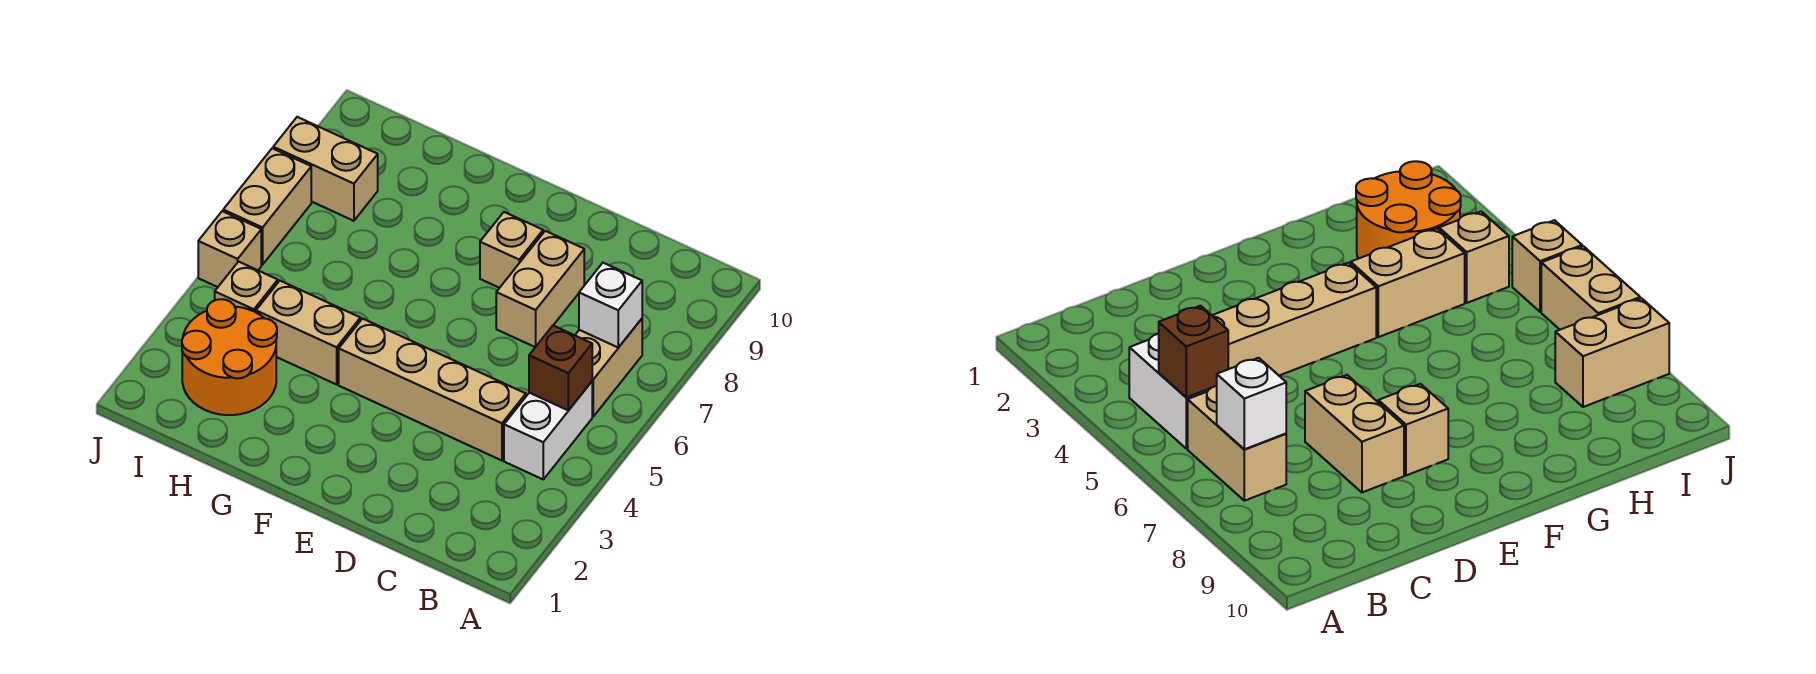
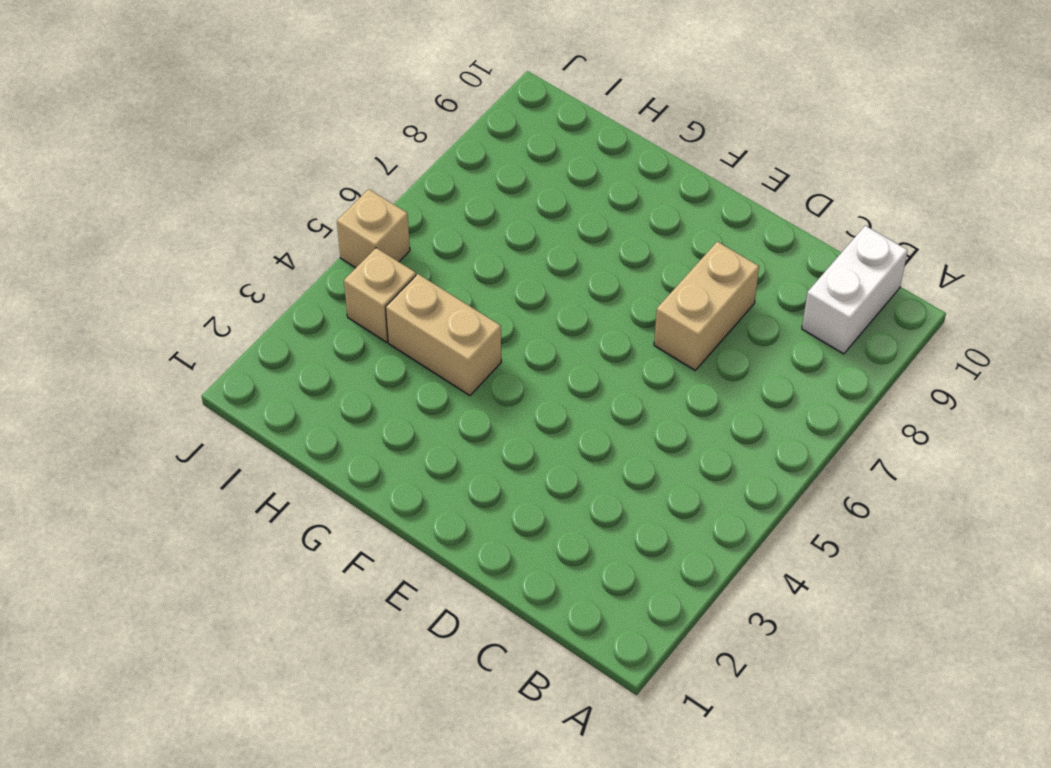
white 1x2 brick [802,226,908,354] -> white 1x2 brick moved to [504,382,592,479]
none -> tan 1x2 brick [575,319,642,416]
none -> tan 1x4 brick [339,319,526,460]
none -> tan 1x1 brick [480,212,543,288]

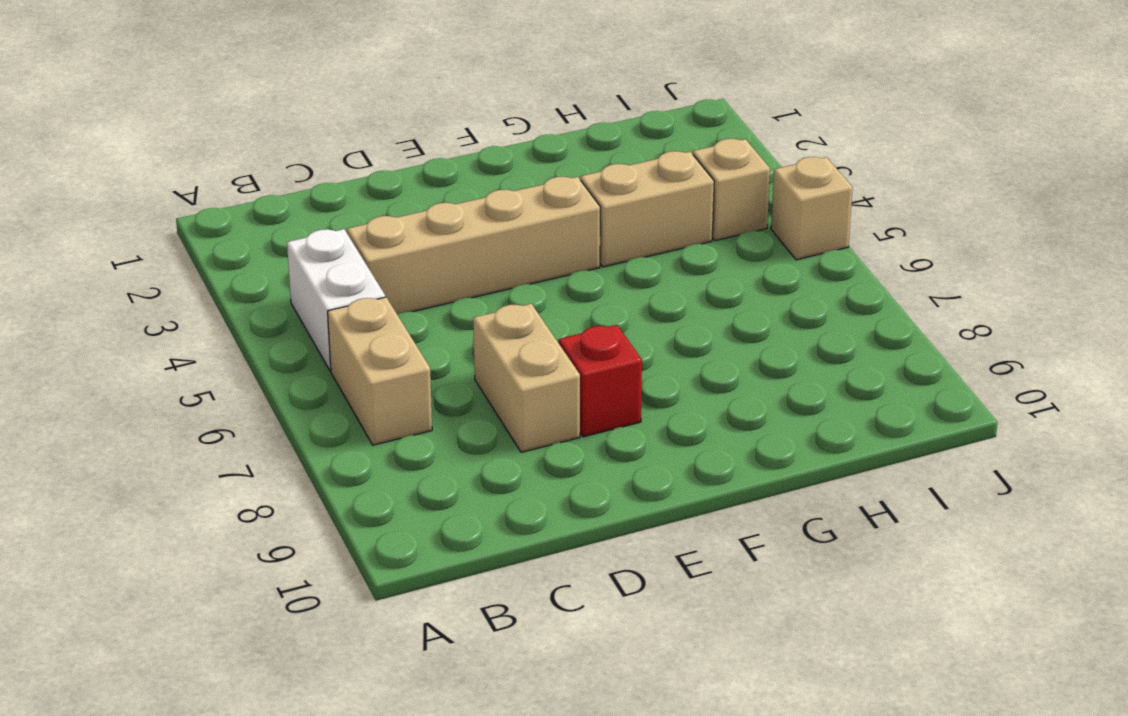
red 1x1 brick [559,325,642,437] -> tan 1x1 brick [480,212,543,288]
none -> orange 2x2 round brick [182,299,277,415]
none -> tan 1x2 brick [273,117,378,221]
none -> tan 1x2 brick [223,148,311,265]

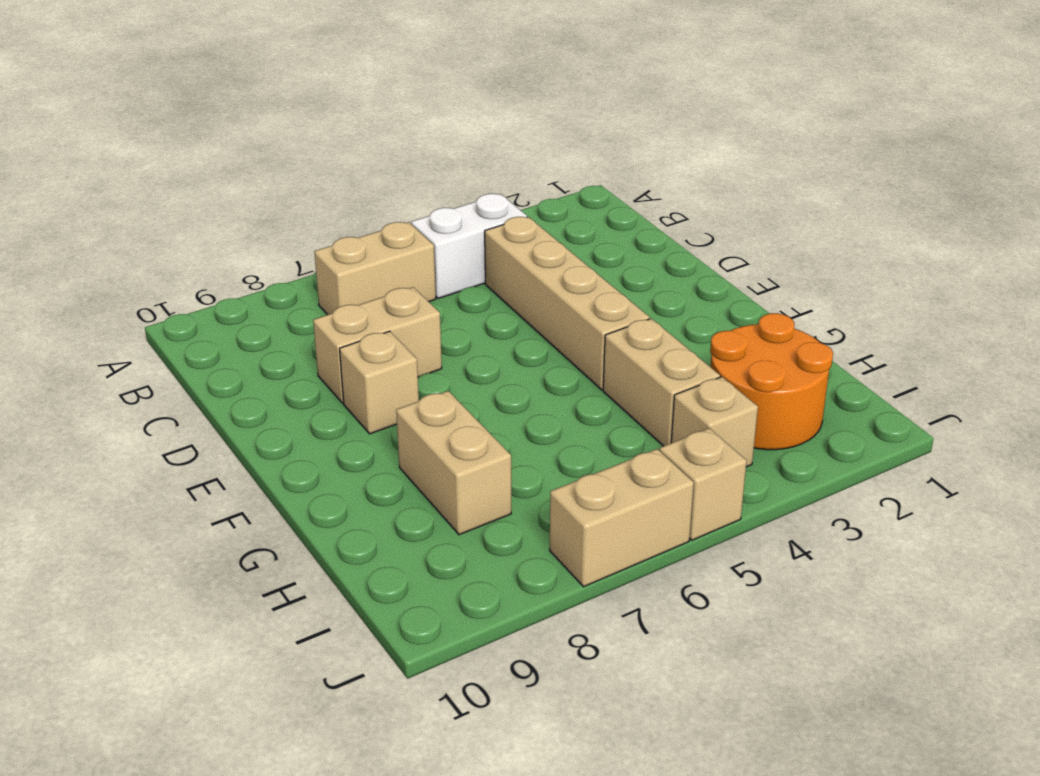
tan 1x2 brick [396,391,511,535] -> tan 1x2 brick moved to [273,117,378,221]
none -> brown 1x1 brick [529,326,592,410]
none -> white 1x1 brick [579,263,642,348]

